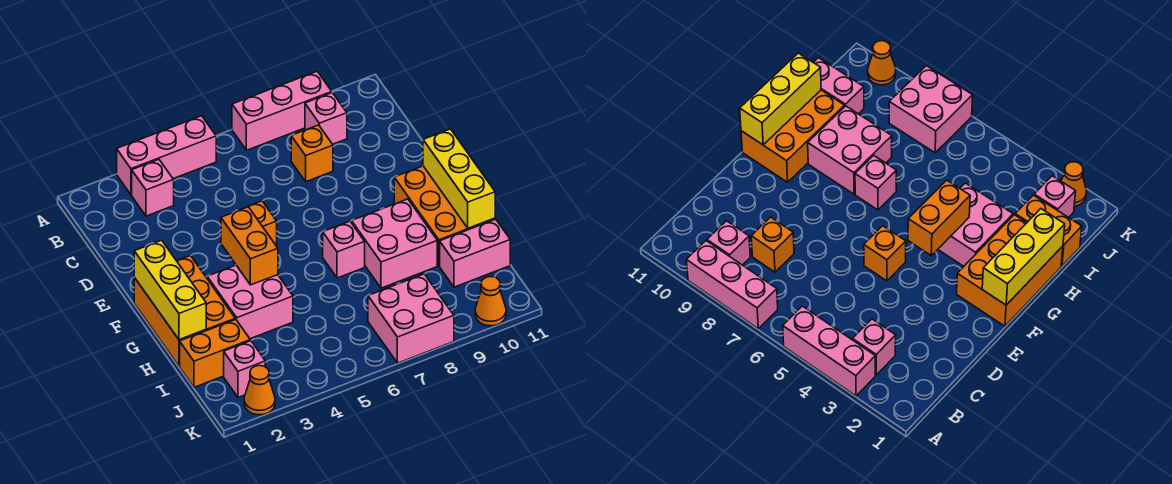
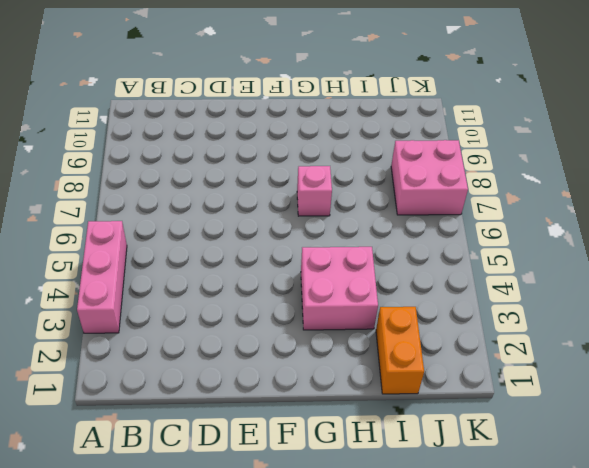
none -> pink 1x3 brick [232,72,332,150]
none -> pink 1x1 brick [132,159,174,216]
none -> pink 1x1 brick [305,93,347,144]

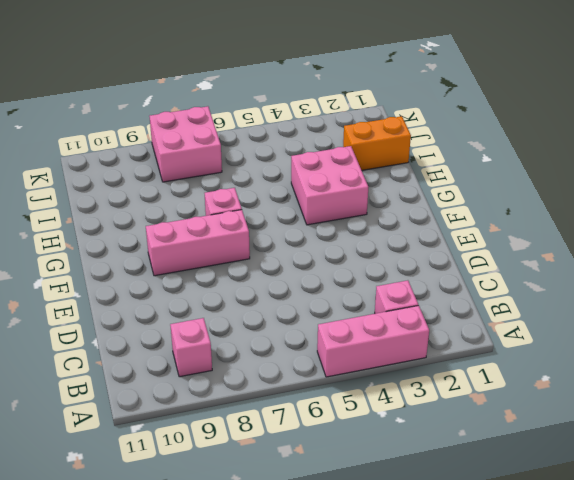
pink 1x3 brick [146,210,250,276] -> pink 1x3 brick moved to [232,72,332,150]
none -> orange 1x1 brick [291,125,333,182]
none -> orange 1x1 brick [235,201,277,246]
none -> orange 2x3 brick [134,256,235,366]

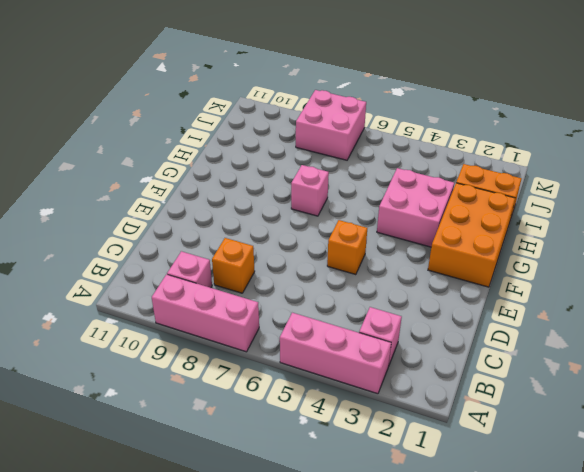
none -> orange 2x3 brick [394,166,495,266]
none -> pink 2x2 brick [352,199,437,288]
none -> pink 1x2 brick [440,219,510,287]

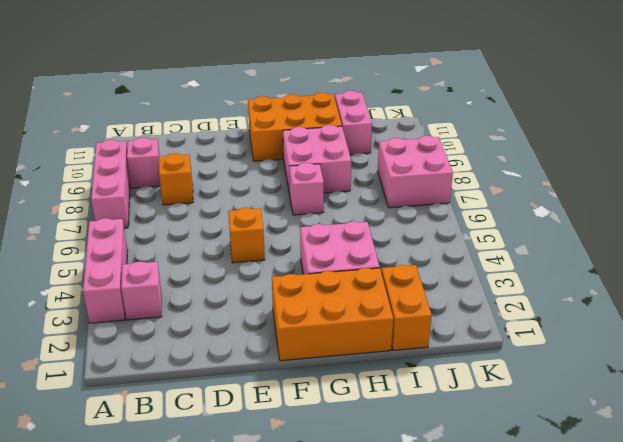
none -> pink 1x1 brick [224,341,265,397]
none -> orange 1x1 cone [244,366,275,415]
none -> orange 1x1 cone [475,277,506,326]

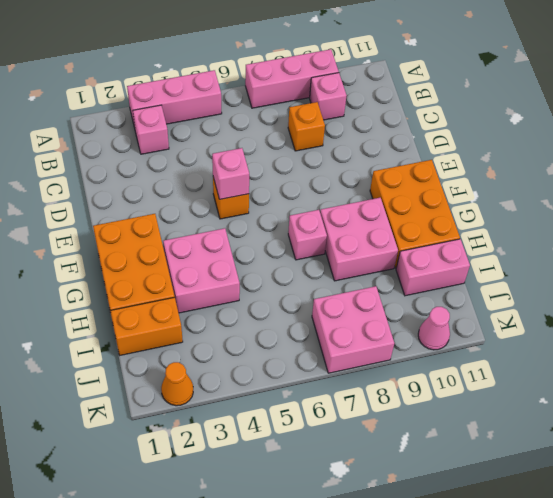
pink 1x1 brick [212,148,249,199] -> pink 1x1 brick moved to [224,341,265,397]
pink 1x1 cone [418,307,450,350] -> orange 1x1 cone [475,277,506,326]
none -> yellow 1x3 brick [134,240,206,340]
none -> orange 1x2 brick [221,207,278,285]
none -> yellow 1x3 brick [423,129,495,228]

